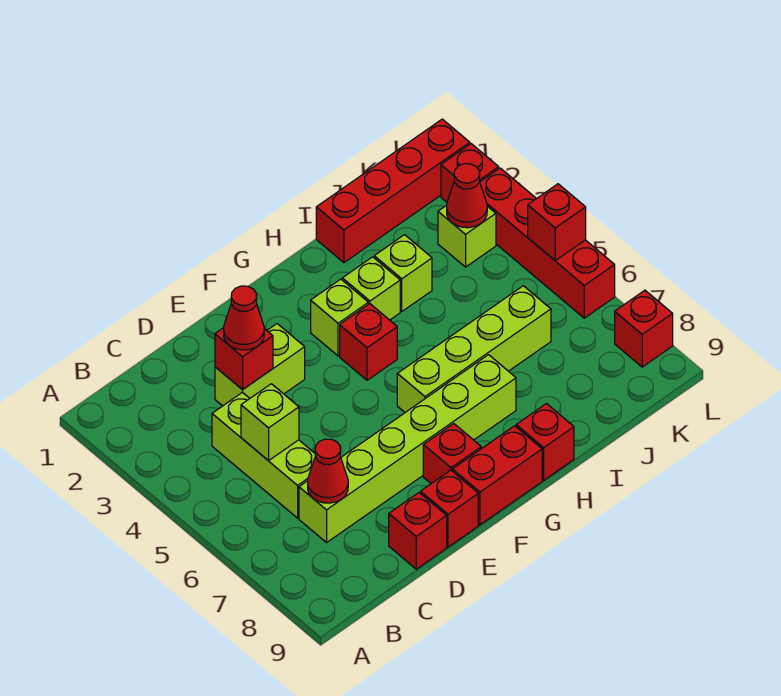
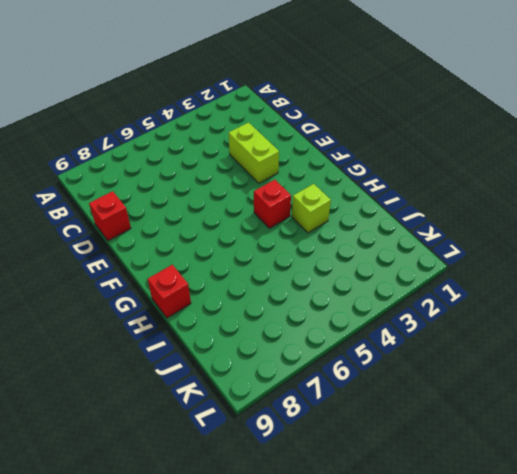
none -> lime 1x3 brick [212,392,315,518]
none -> lime 1x6 brick [299,355,516,543]
none -> red 1x1 brick [421,470,478,547]

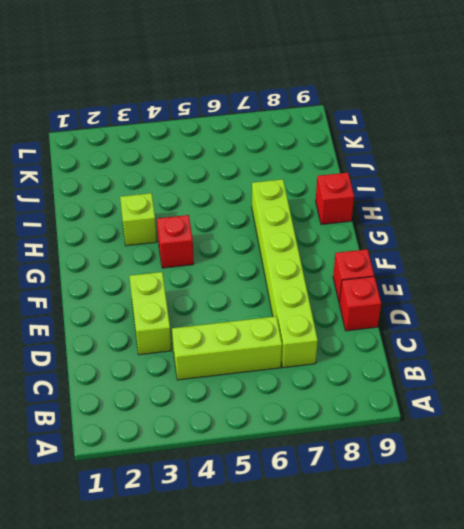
none -> red 1x1 brick [423,424,481,484]
none -> red 1x2 brick [452,426,542,525]
none -> lime 1x1 brick [311,279,368,356]

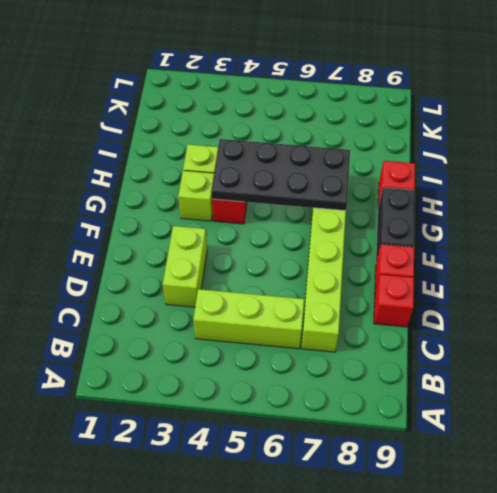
black 1x2 brick [376,188,415,262] -> red 1x2 brick [452,426,542,525]
black 2x4 plate [211,139,350,211] -> none
none -> red 1x1 brick [423,424,481,484]
none -> lime 1x4 brick [397,286,551,412]
none -> red 1x4 brick [316,119,470,263]

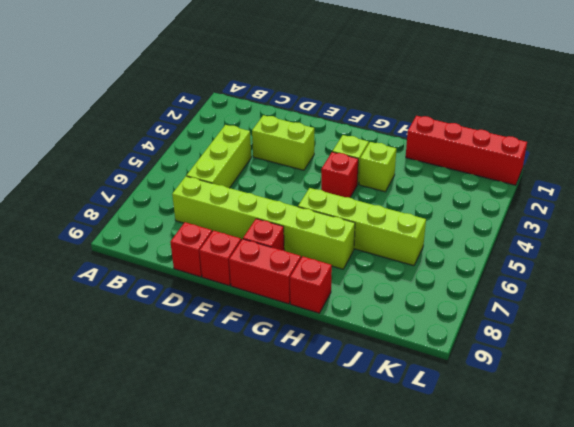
none -> lime 1x1 brick [374,235,432,311]
none -> lime 1x1 brick [438,205,496,267]
none -> red 1x1 brick [441,144,499,202]

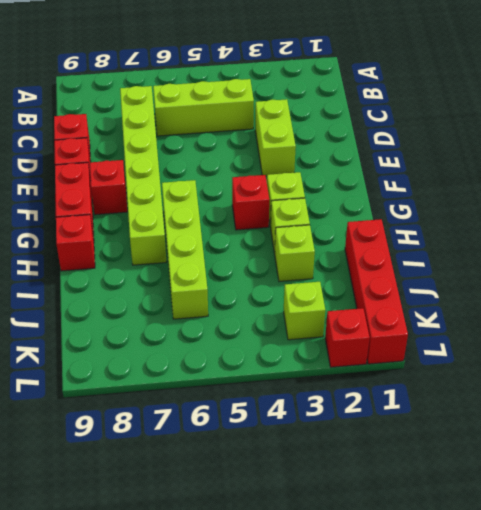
none -> red 1x4 brick [480,168,615,318]
none -> red 1x1 brick [615,290,673,367]
none -> lime 1x1 brick [241,384,299,461]

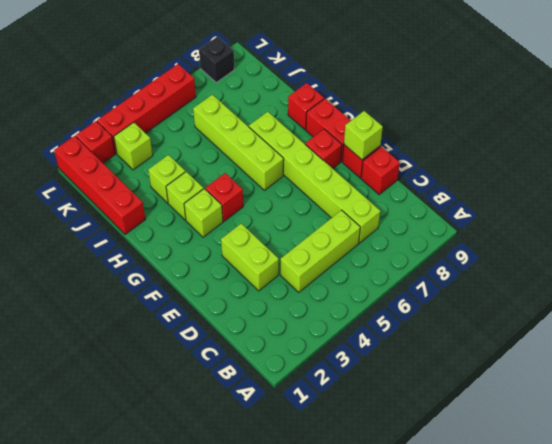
lime 1x1 brick [344,111,383,160] -> lime 1x1 brick moved to [241,384,299,461]
black 1x1 brick [199,37,235,82] -> red 1x1 brick [615,290,673,367]
none -> red 1x1 cone [308,439,348,503]
none -> red 1x1 brick [215,328,273,390]
none -> red 1x1 cone [447,164,487,228]

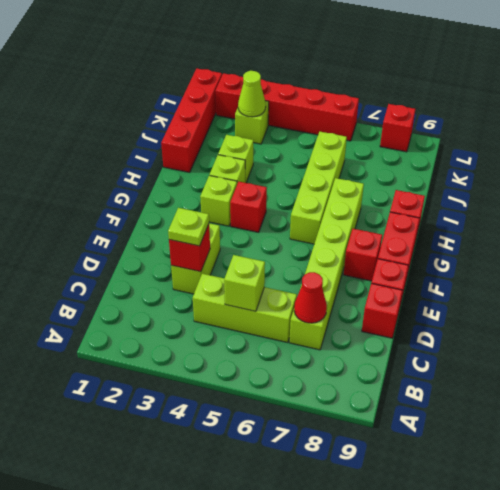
lime 1x1 plate [168,208,209,246] -> red 1x1 cone [224,286,264,350]
lime 1x1 cone [238,71,266,117] -> red 1x1 cone [447,164,487,228]
none -> red 1x1 brick [528,184,586,260]

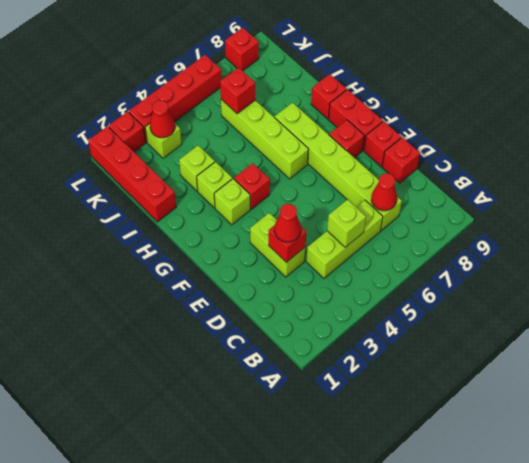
red 1x1 brick [220,68,255,114] -> red 1x1 brick moved to [528,184,586,260]

